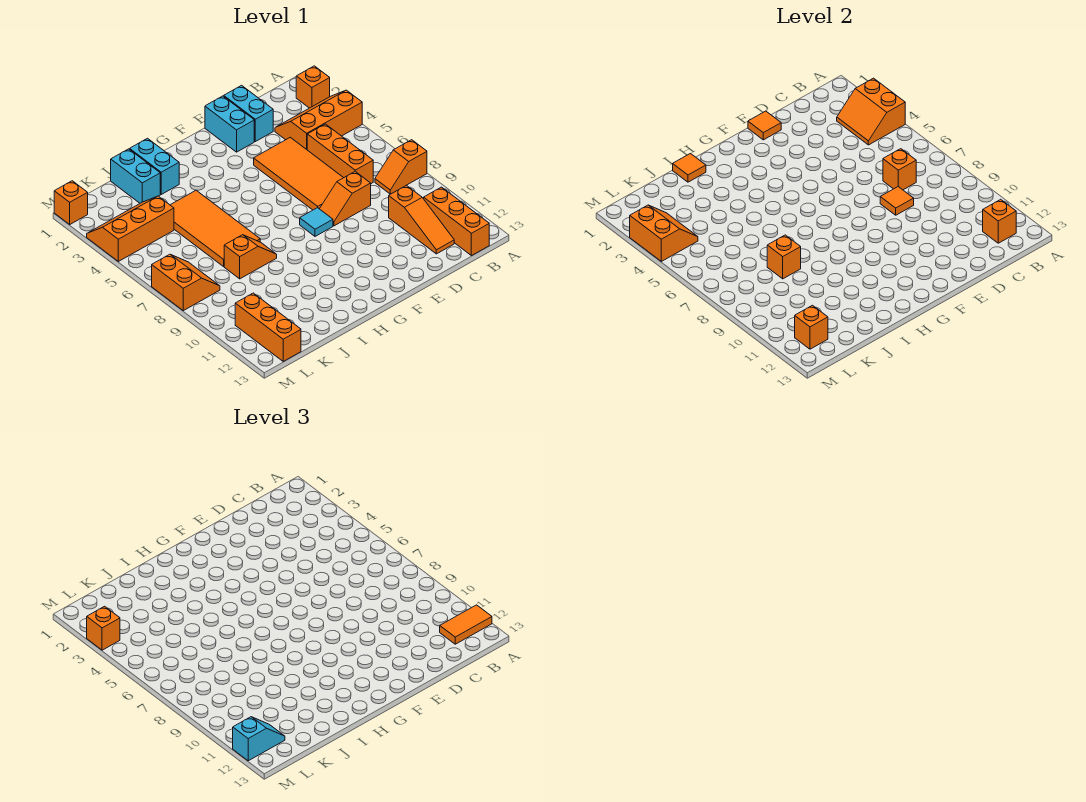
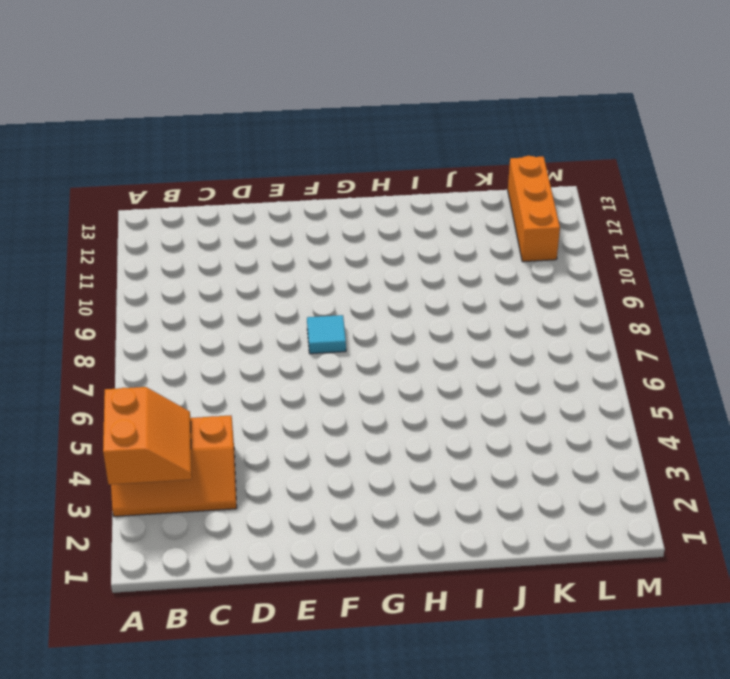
none -> orange 1x1 brick [296,66,330,108]
none -> orange 1x2 slope [375,140,427,194]
none -> orange 1x3 brick [424,187,489,256]
none -> orange 1x3 brick [307,124,373,184]

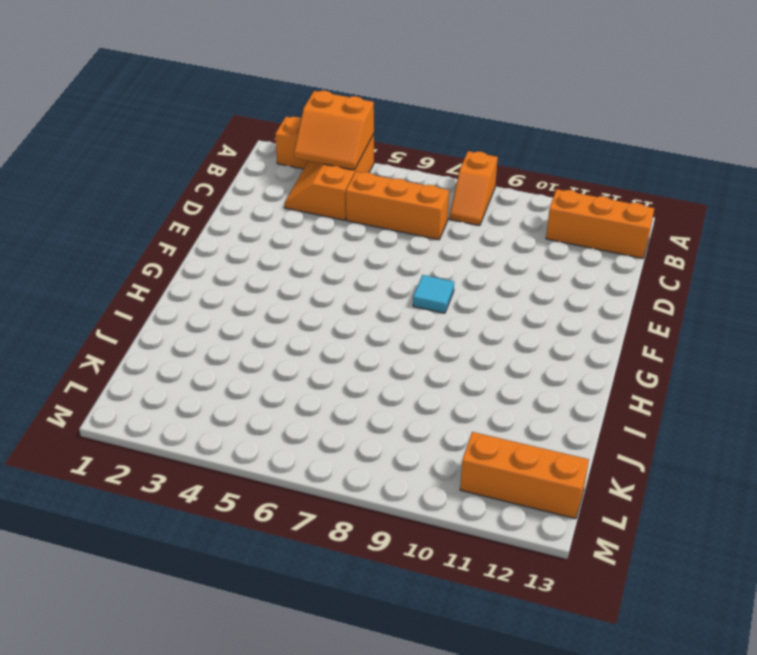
none -> orange 1x3 slope [389,185,454,254]
none -> cyan 1x2 brick [224,85,273,142]
none -> orange 2x4 tile [254,137,343,210]
none -> orange 1x2 slope [320,172,371,226]

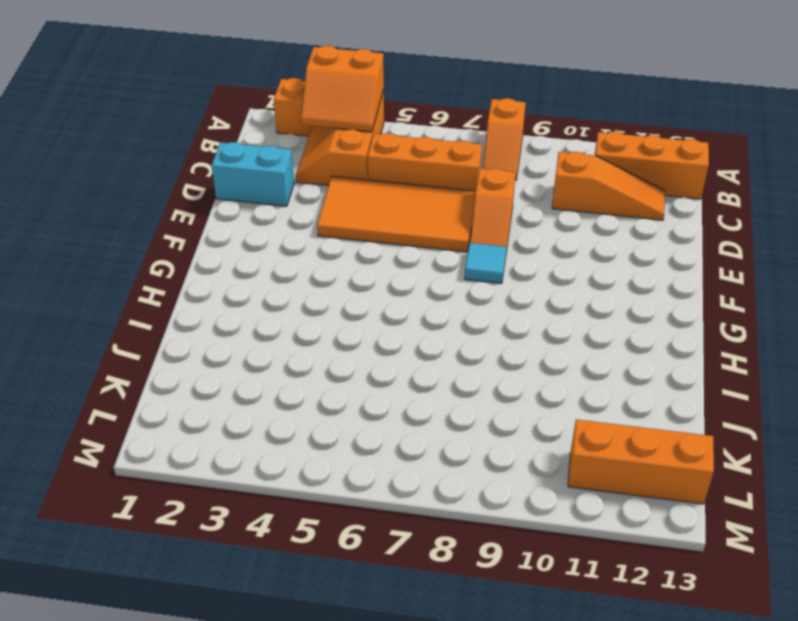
none -> cyan 1x2 brick [205,96,254,152]
none -> cyan 1x2 brick [130,138,179,194]
none -> orange 2x4 tile [171,190,260,266]
none -> orange 1x2 slope [224,235,277,279]

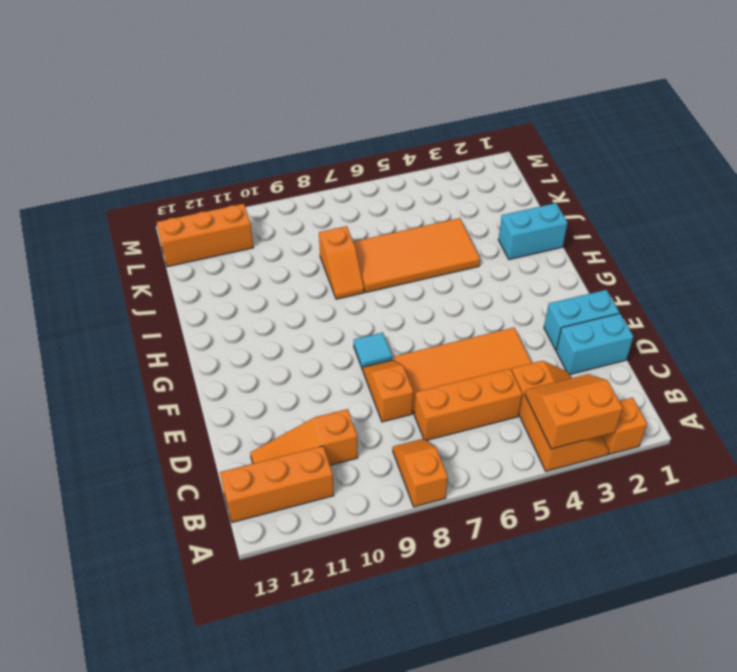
none -> cyan 1x2 brick [111,149,160,203]
none -> orange 2x3 slope [87,196,174,261]
none -> orange 2x2 slope [152,254,220,311]
none -> orange 1x1 brick [54,181,88,224]

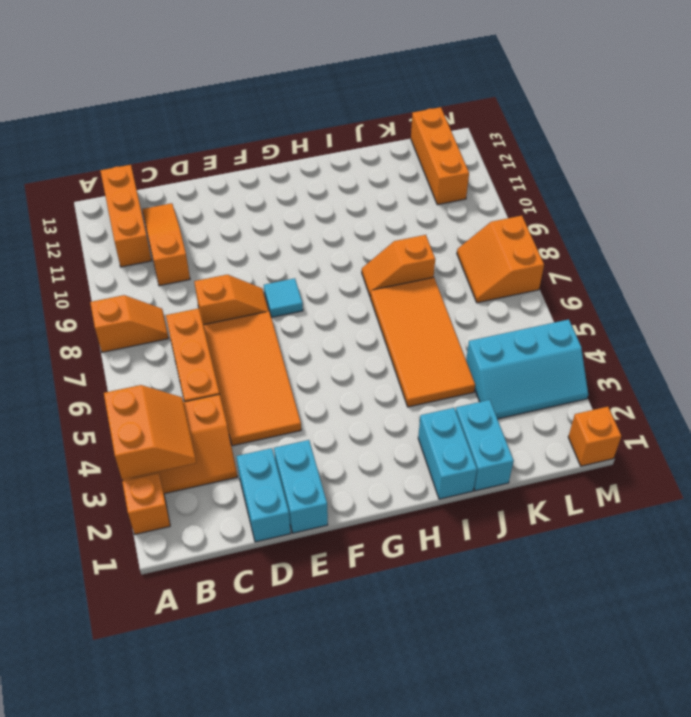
cyan 2x3 slope [466,320,588,419] -> orange 2x3 slope [87,196,174,261]
none -> orange 1x1 brick [983,199,1016,243]
none -> orange 1x1 brick [883,149,916,190]
none -> orange 1x1 tile [880,187,914,215]
none -> orange 1x1 tile [748,111,781,140]

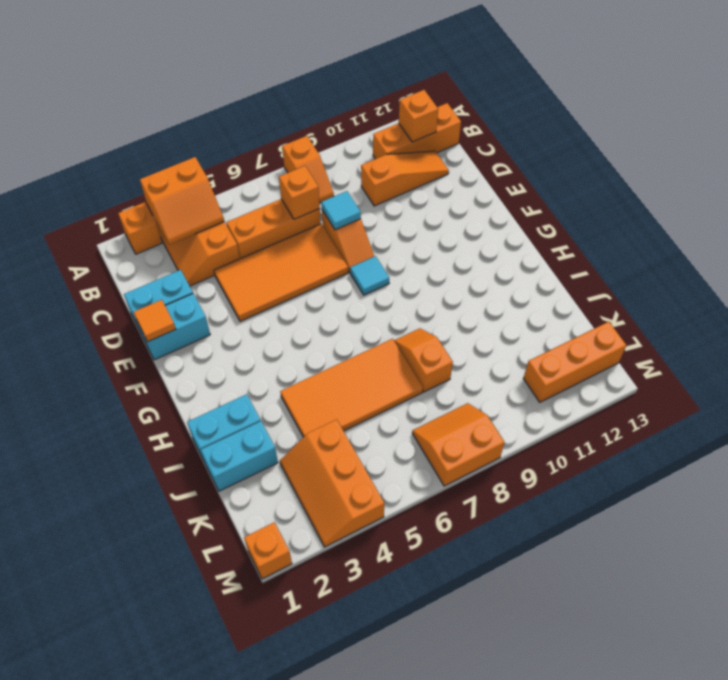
cyan 1x1 tile [321,191,361,230] -> orange 1x1 tile [880,187,914,215]
none -> orange 1x1 tile [673,154,706,182]
none -> orange 1x1 brick [767,235,801,279]
none -> orange 2x2 slope [630,205,698,261]
none -> orange 1x1 brick [795,305,828,349]

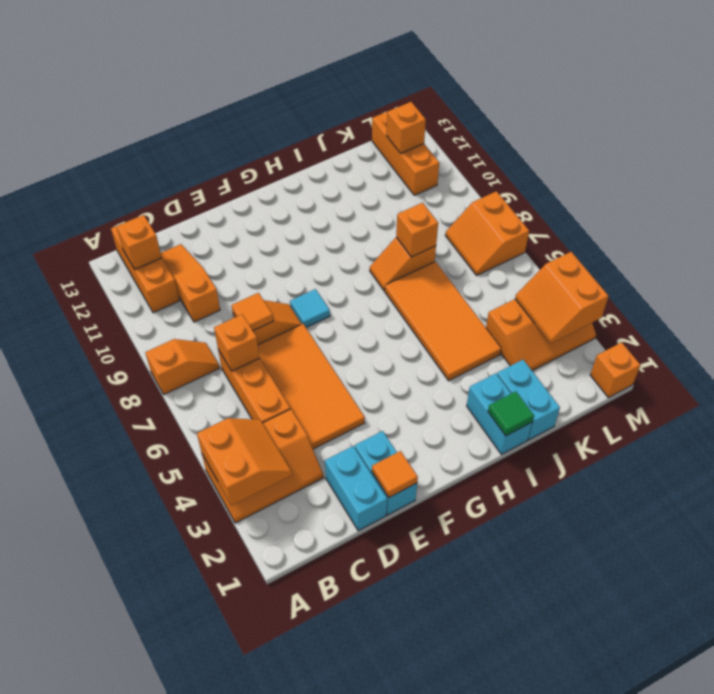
green 1x1 tile [488,391,534,436] -> orange 1x1 tile [673,154,706,182]
none -> orange 1x1 brick [296,66,330,108]
none -> orange 1x2 tile [440,605,492,644]
none -> cyan 1x2 slope [233,717,285,761]
none -> orange 1x1 brick [87,606,120,650]

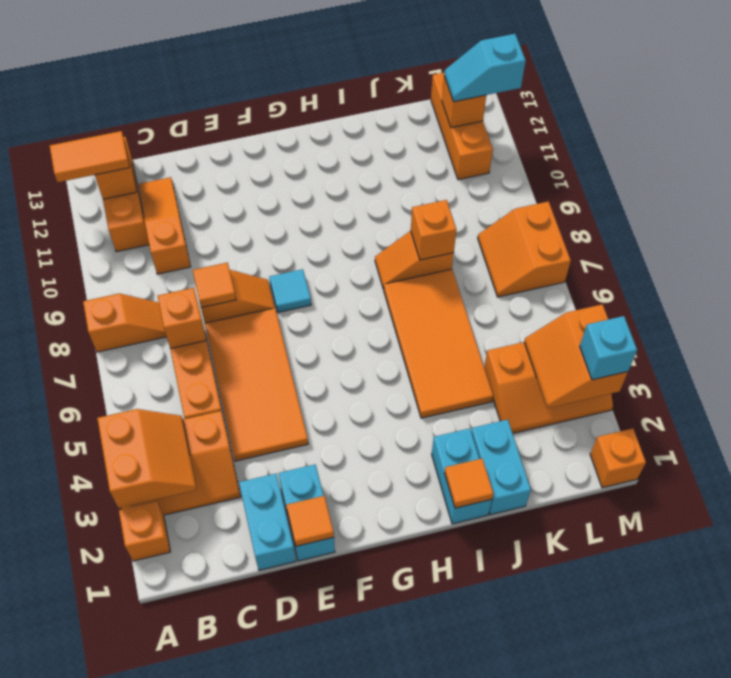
cyan 1x1 brick [580,316,637,380] -> orange 1x1 brick [87,606,120,650]

